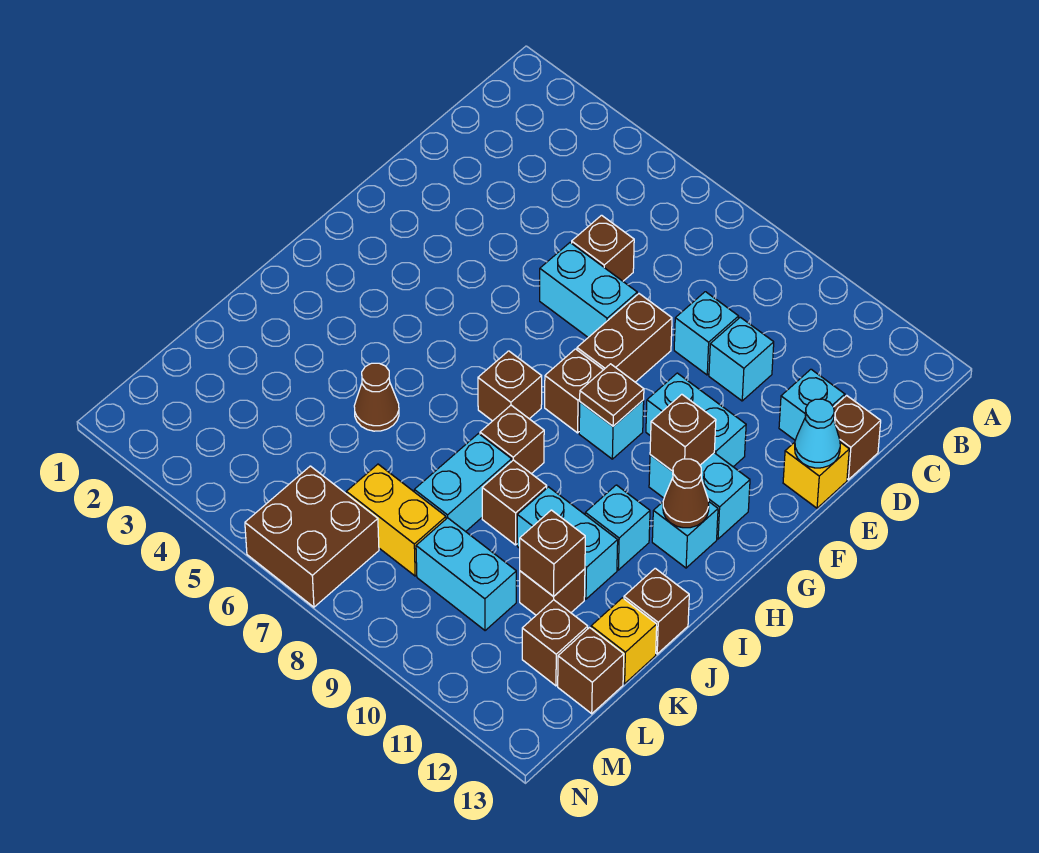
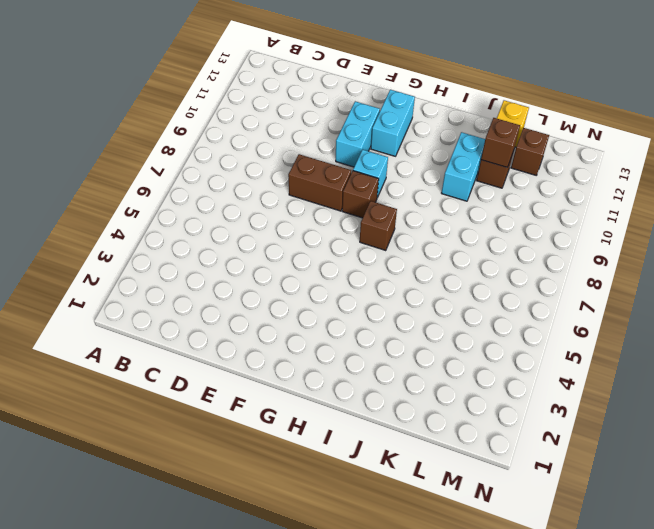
none -> brown 1x1 brick [572,215,634,281]
none -> cyan 1x1 brick [674,292,739,375]
none -> cyan 1x1 brick [709,317,774,401]
none -> cyan 1x1 brick [779,369,845,440]

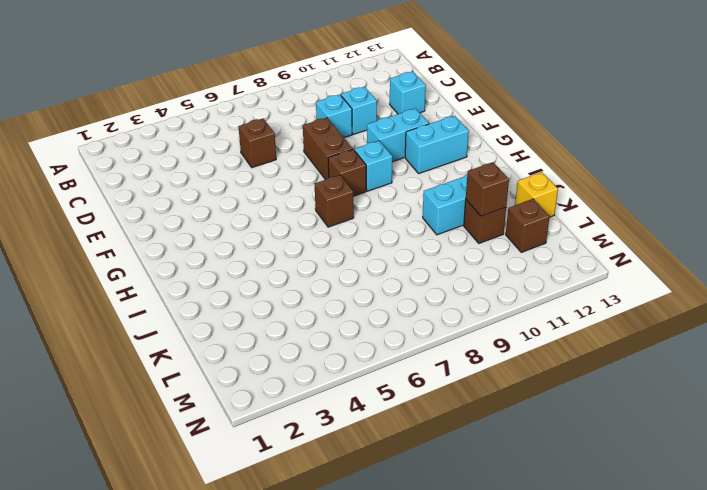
none -> brown 1x1 brick [834,395,881,480]
none -> cyan 1x2 brick [540,243,637,337]
none -> yellow 1x1 brick [783,442,849,508]
none -> cyan 1x1 brick [652,502,718,568]

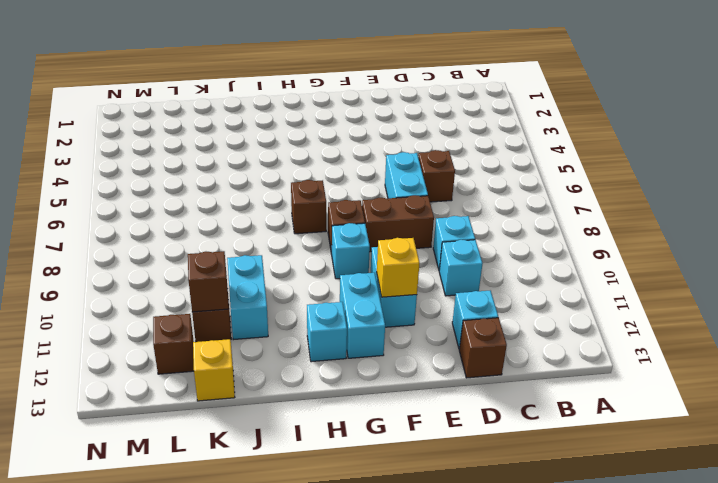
yellow 1x1 brick [377,238,420,297] -> yellow 1x1 brick moved to [783,442,849,508]
none -> brown 1x1 brick [480,405,544,474]
none -> cyan 1x1 brick [585,485,650,570]
none -> brown 1x1 cone [354,363,399,431]
none -> cyan 1x2 brick [414,434,512,532]

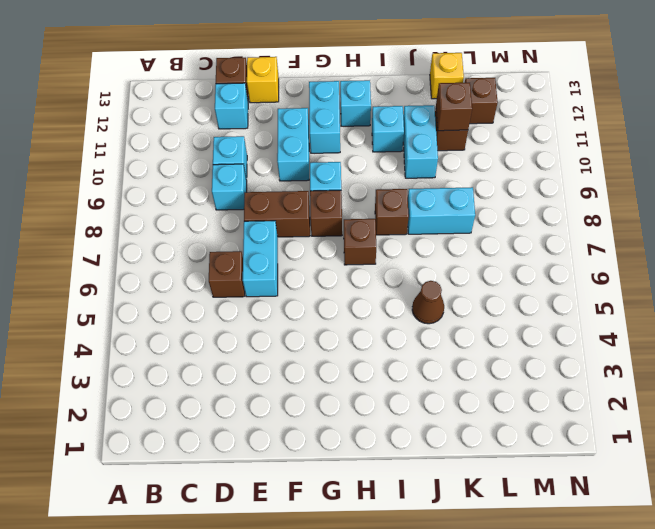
none -> brown 1x1 brick [482,460,547,545]
none -> brown 1x1 brick [624,568,689,654]
none -> yellow 1x2 brick [346,464,446,576]
none -> cyan 1x2 brick [416,518,516,631]

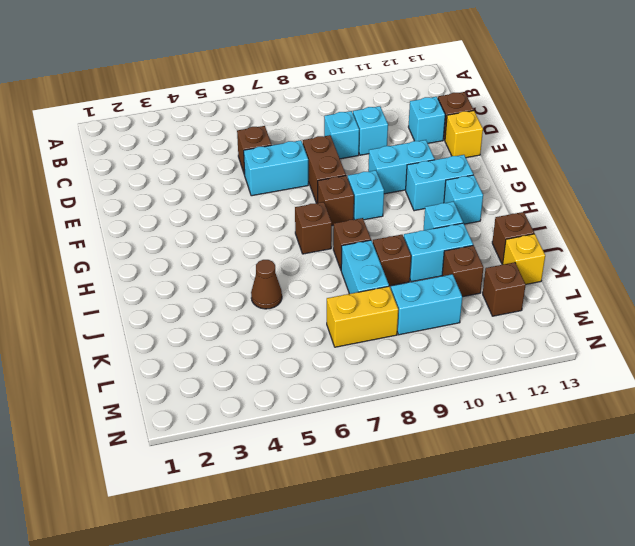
none -> brown 1x1 brick [558,628,624,714]
none -> brown 2x2 brick [245,466,379,607]
none -> cyan 1x1 cone [795,399,840,468]
none -> brown 1x1 plate [580,364,644,426]

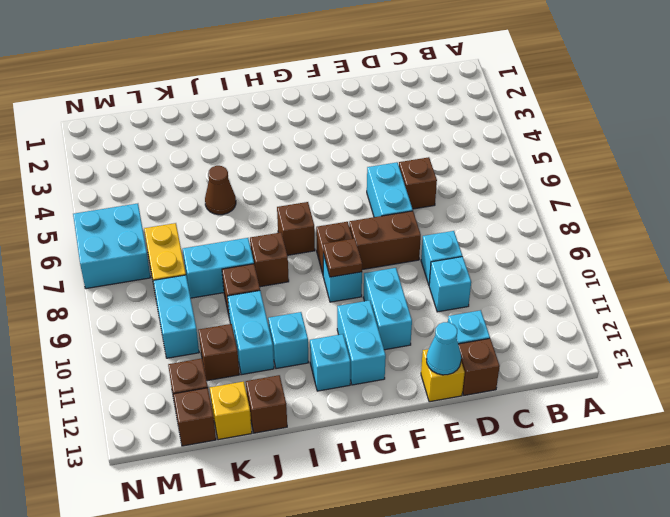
cyan 2x2 brick [73,204,151,289] -> brown 2x2 brick [245,466,379,607]
none -> brown 1x1 brick [650,394,716,471]
none -> brown 1x1 cone [663,459,709,528]
none -> brown 1x1 brick [520,510,585,597]

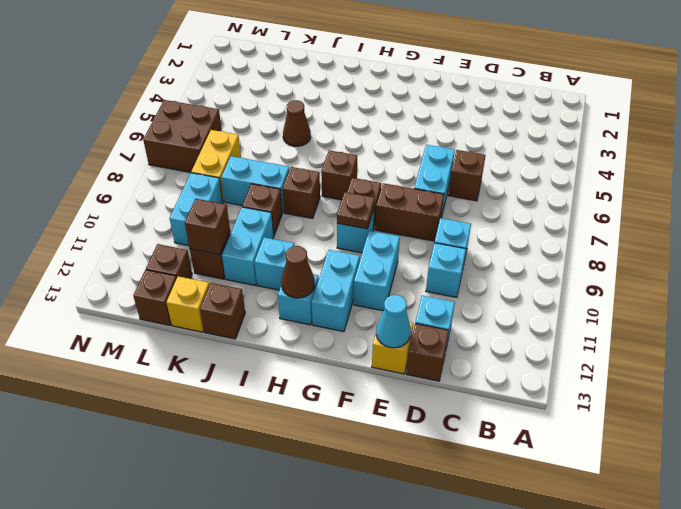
none -> brown 1x1 brick [650,394,716,471]

